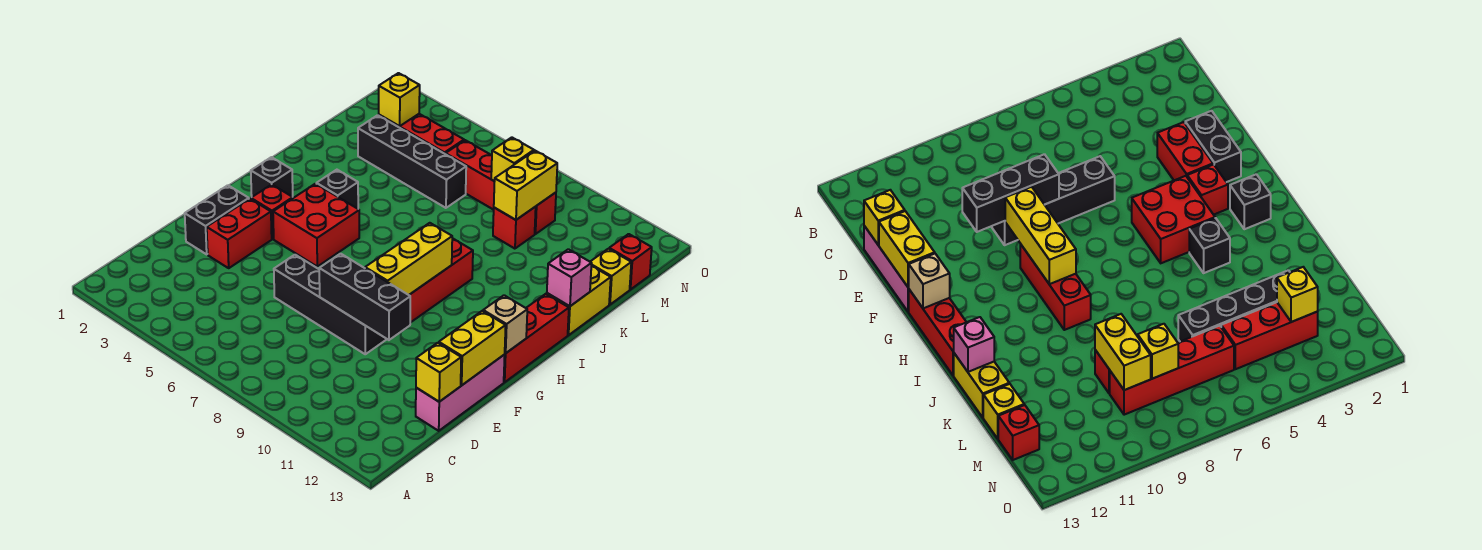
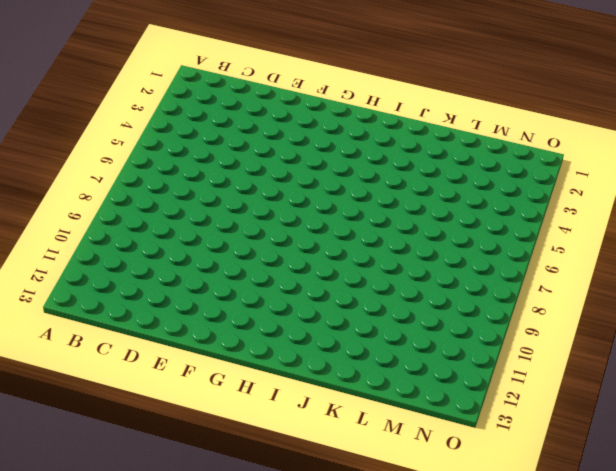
none -> pink 1x3 brick [416,355,505,431]
none -> black 1x2 brick [185,185,249,254]
none -> red 1x2 brick [207,199,272,268]

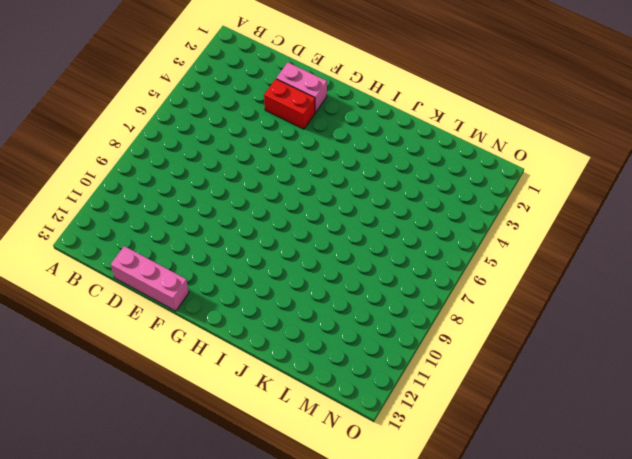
pink 1x2 brick [276,63,327,112] -> black 1x2 brick [185,185,249,254]
none -> black 1x4 brick [274,255,386,354]
none -> red 1x1 brick [251,184,293,239]
none -> red 2x2 brick [273,184,359,266]

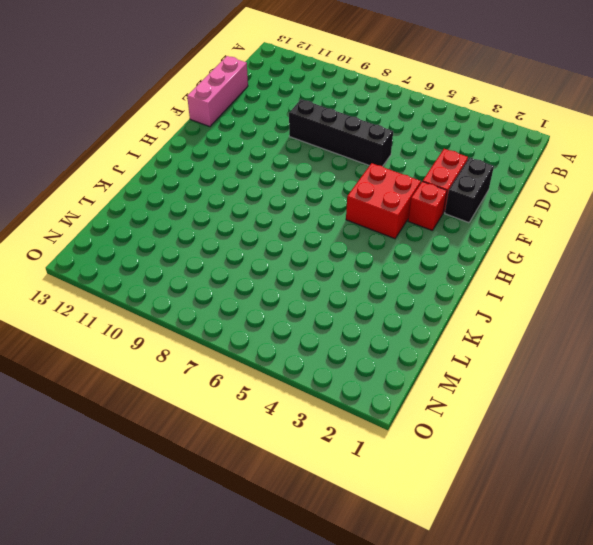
none -> red 1x3 brick [409,238,473,323]
none -> red 1x3 brick [504,294,569,382]
none -> black 1x1 brick [251,157,293,197]

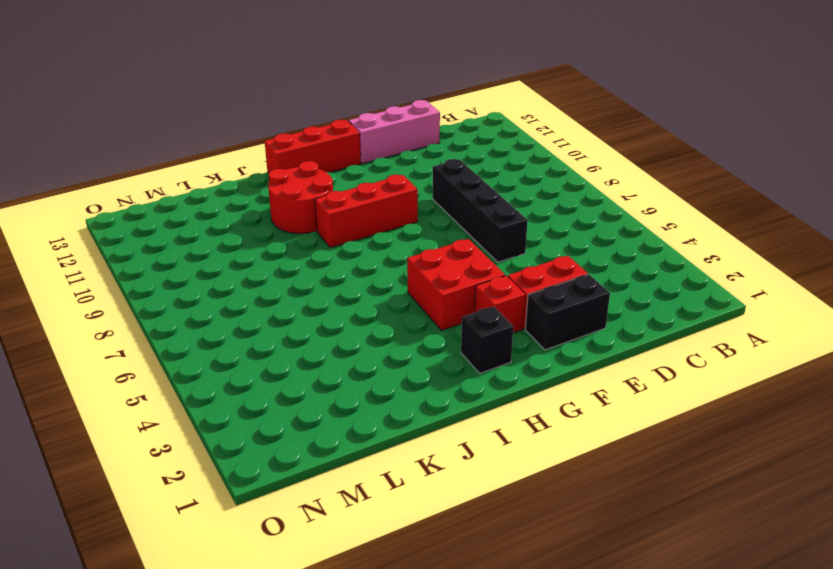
red 2x2 round brick [268,161,333,234] -> none
none -> black 1x1 brick [317,170,358,209]
none -> yellow 1x2 brick [547,266,611,335]
none -> black 1x4 brick [358,115,466,208]

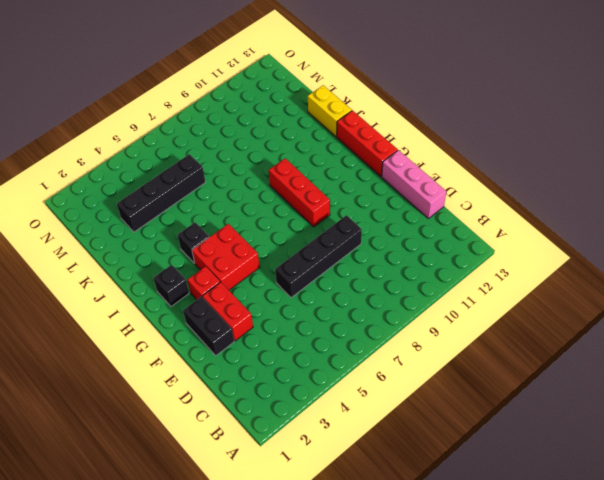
none -> red 1x1 brick [493,207,536,249]
none -> yellow 1x1 brick [590,249,631,305]
none -> red 1x3 brick [379,114,464,154]

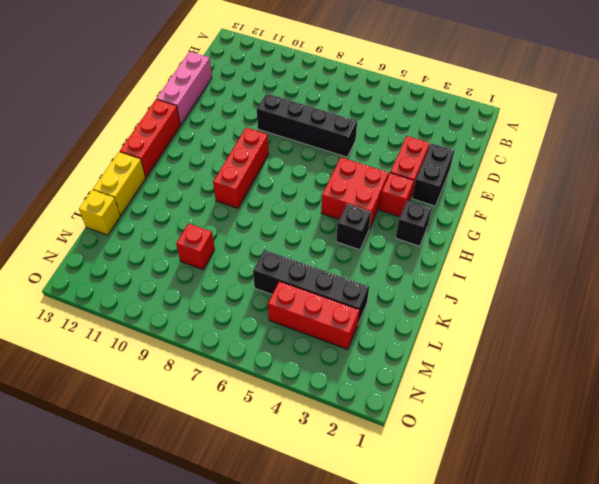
none -> red 1x4 brick [446,140,556,234]
none -> red 1x1 brick [609,234,652,290]
none -> yellow 1x1 brick [416,343,461,402]

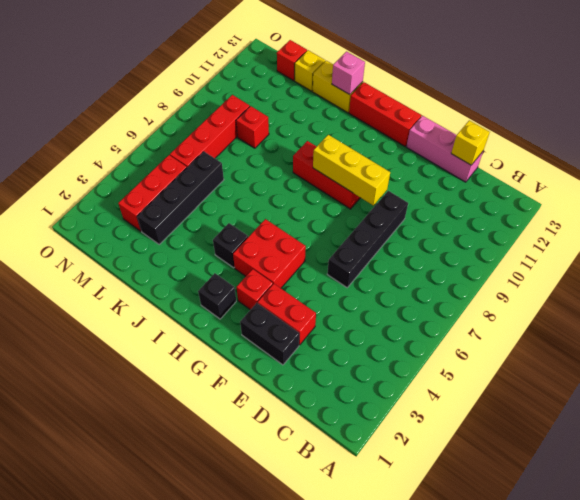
none -> black 1x3 brick [319,254,410,340]
none -> yellow 1x2 brick [439,311,506,385]
none -> tan 1x1 brick [483,295,527,353]

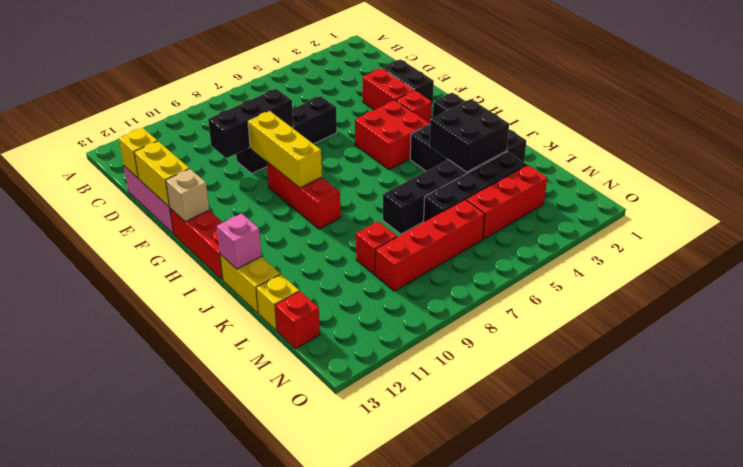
black 2x2 brick [429,99,509,172] -> none
black 1x6 brick [383,129,526,234] -> none
none -> yellow 1x2 brick [494,151,557,220]
none -> yellow 1x1 brick [379,73,420,126]
none -> yellow 1x1 brick [491,137,534,181]

